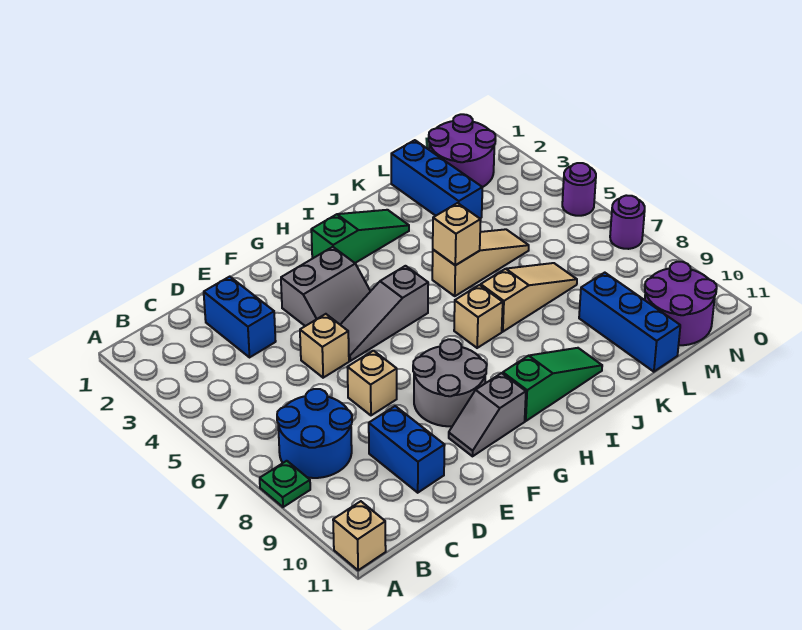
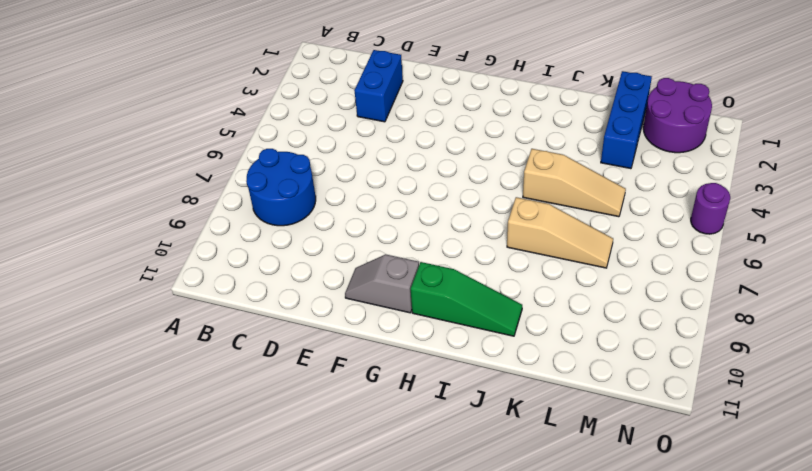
none -> green 1x1 plate [260,461,310,507]
none -> tan 1x1 brick [333,501,386,570]
none -> blue 1x2 brick [369,406,445,493]

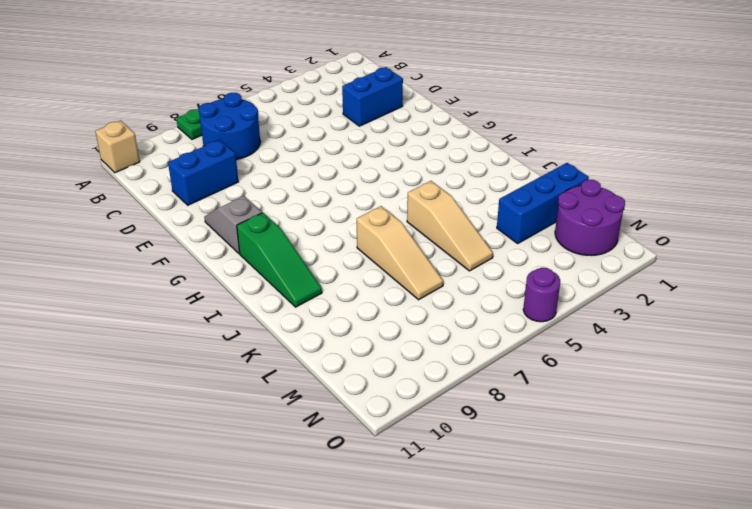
none -> tan 1x1 brick [300,314,349,378]
none -> tan 1x1 brick [347,351,397,415]
none -> grey 2x2 slope [281,247,370,326]

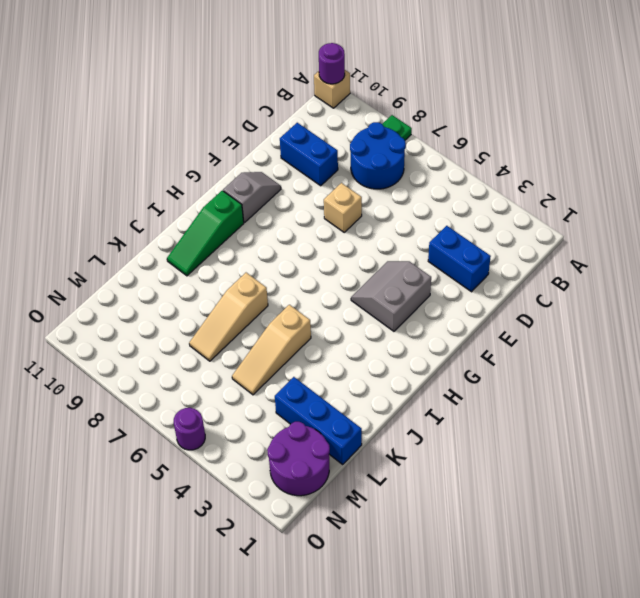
purple 1x1 round brick [319,43,345,84] -> purple 1x1 round brick moved to [610,195,645,249]
none -> tan 1x1 brick [300,314,349,378]
none -> grey 1x3 slope [340,266,428,361]
none -> grey 2x2 round brick [413,339,487,426]

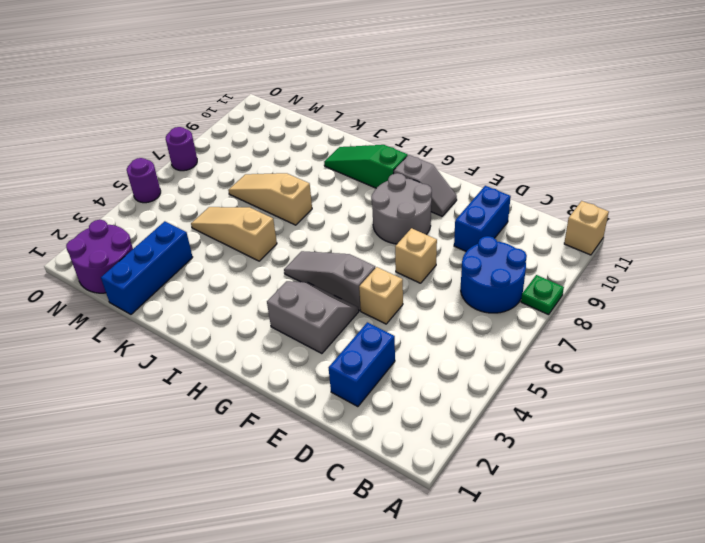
grey 1x3 slope [284,251,375,311] -> grey 1x3 slope turned to [340,266,428,361]
none -> green 1x3 slope [311,210,409,263]
none -> tan 1x1 brick [454,285,503,348]
none -> blue 1x3 brick [579,273,680,372]

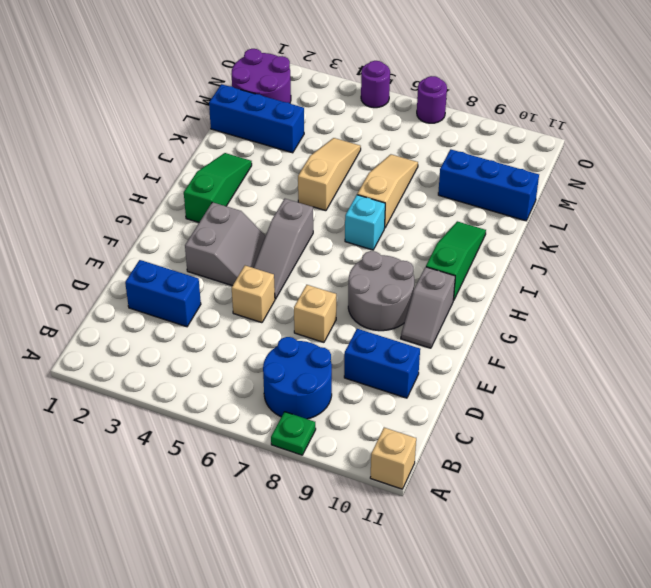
cyan 1x1 brick [345,195,385,250] -> tan 1x1 brick [454,285,503,348]
none -> purple 2x2 round brick [645,262,717,345]
none -> tan 1x1 brick [433,203,481,265]

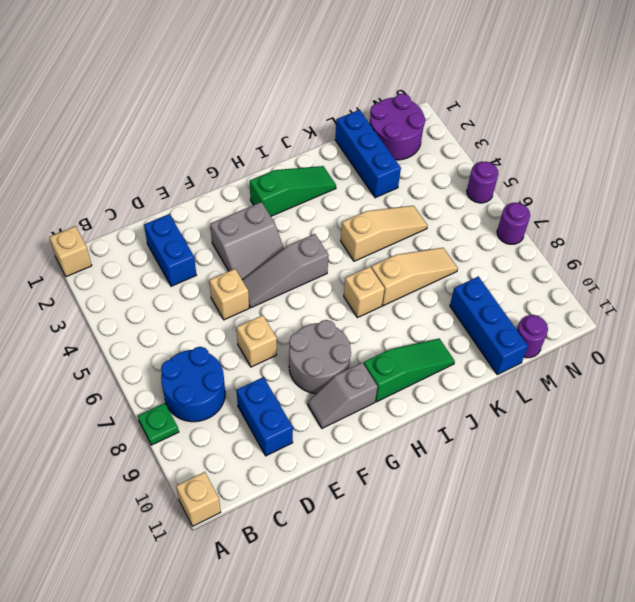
tan 1x1 brick [49,226,92,277] -> tan 1x1 brick moved to [433,203,481,265]
purple 1x1 round brick [517,315,548,358] -> purple 2x2 round brick [645,262,717,345]

